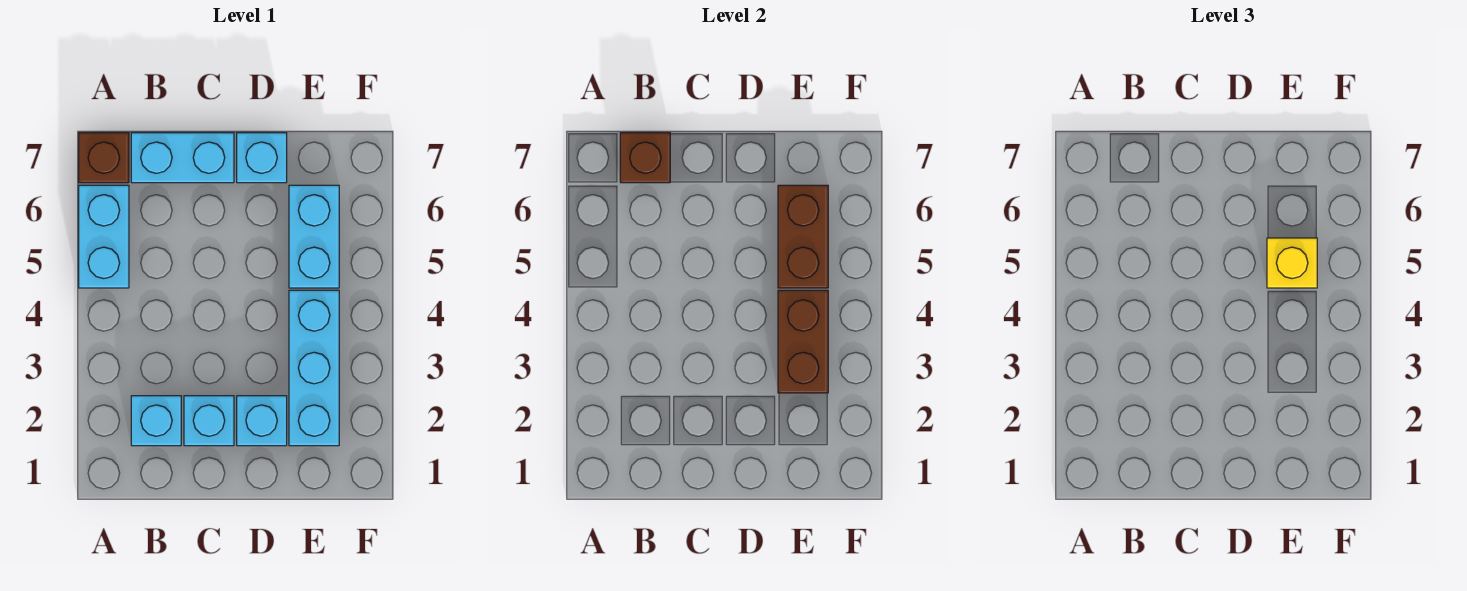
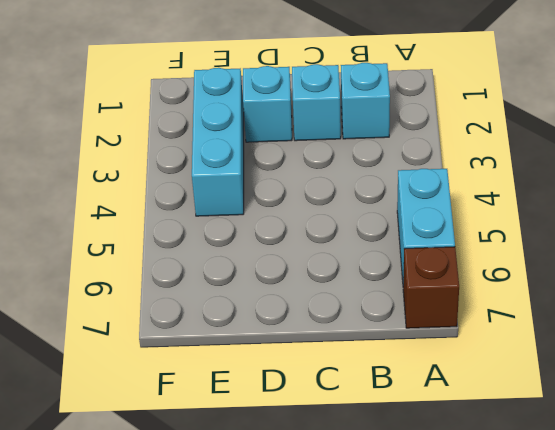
none -> cyan 1x2 brick [131,133,234,183]
none -> cyan 1x1 brick [237,133,287,183]
none -> cyan 1x2 brick [289,185,339,288]

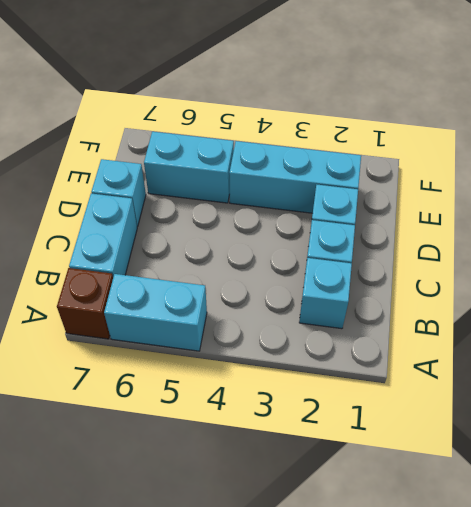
none -> brown 1x1 brick [620,133,670,183]
none -> brown 1x2 brick [778,290,828,393]
none -> brown 1x2 brick [778,185,828,288]

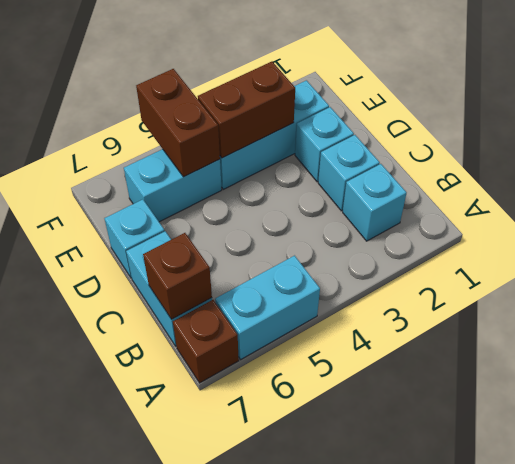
brown 1x2 brick [136,69,220,177] -> brown 1x2 brick turned to [778,185,828,288]
none -> yellow 1x1 brick [1267,238,1317,288]

